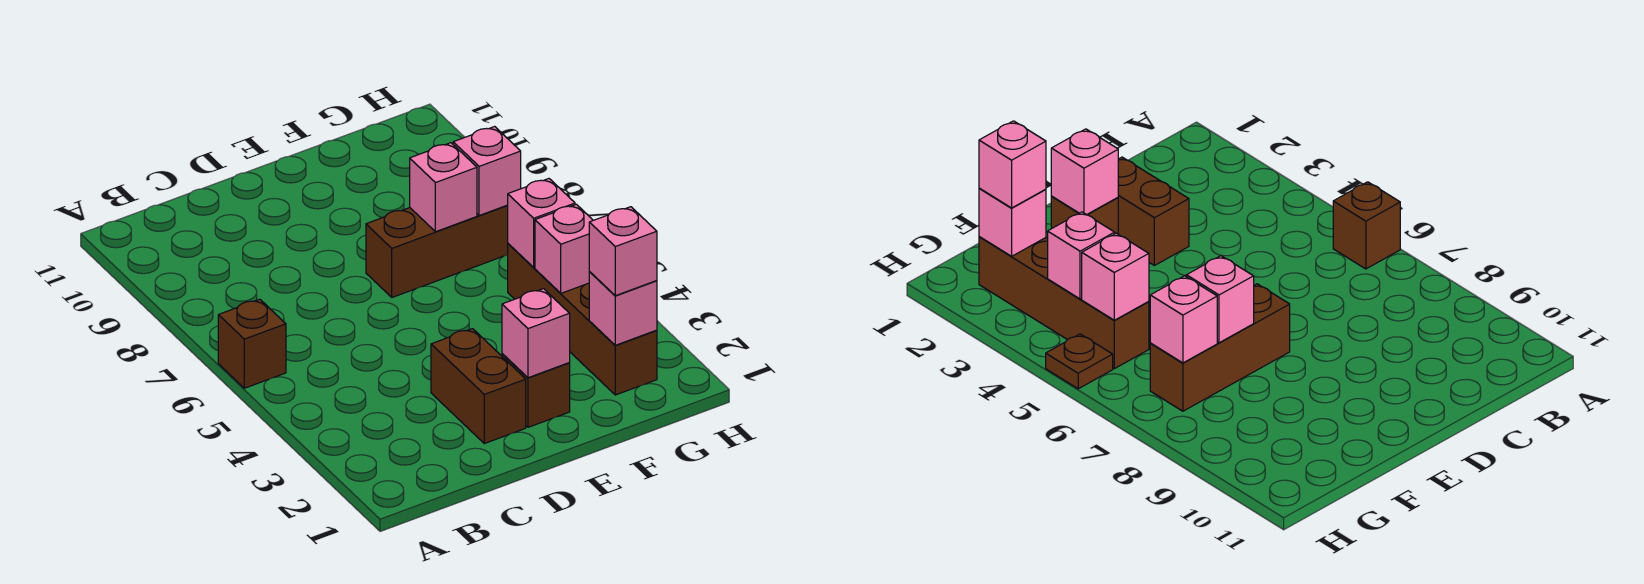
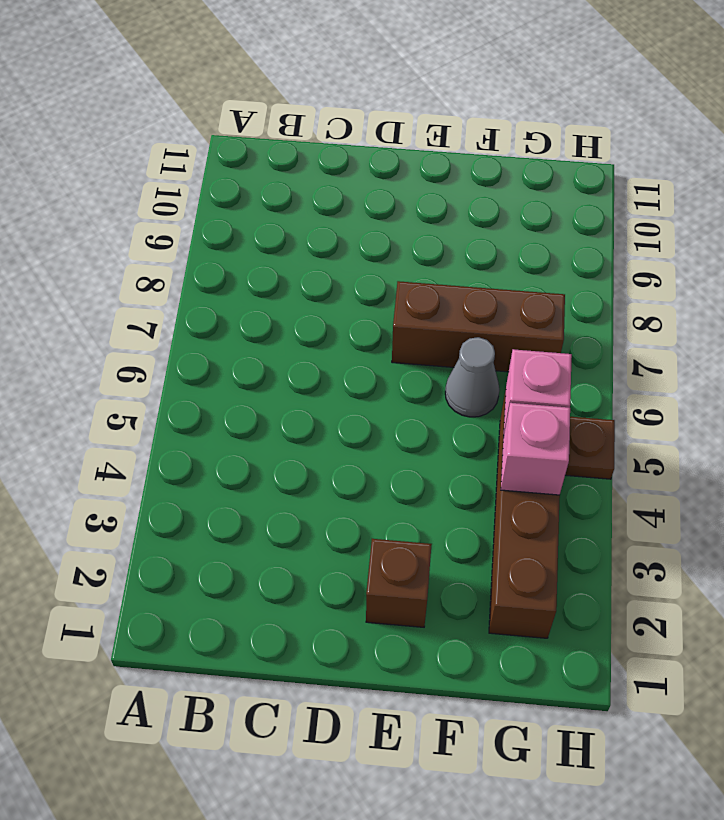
grey 1x1 cone [445,337,500,417] -> none
none -> brown 1x1 brick [218,299,286,388]
none -> brown 1x2 brick [431,329,526,444]
none -> pink 1x1 brick [502,289,570,378]

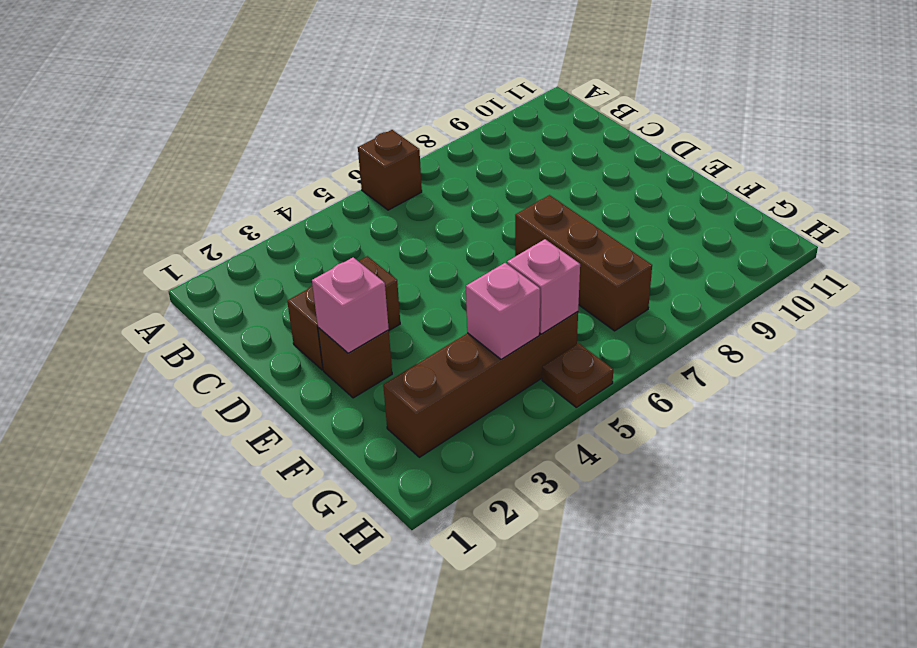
none -> pink 1x1 brick [410,143,477,232]
none -> pink 1x1 brick [589,272,657,345]
none -> pink 1x1 brick [453,126,521,216]

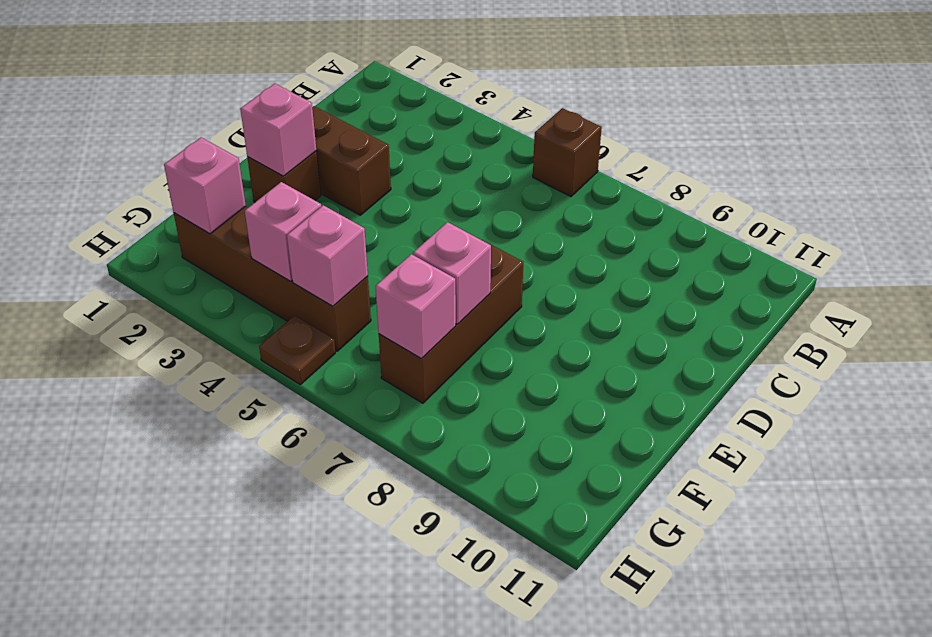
none -> pink 1x1 brick [589,207,657,296]

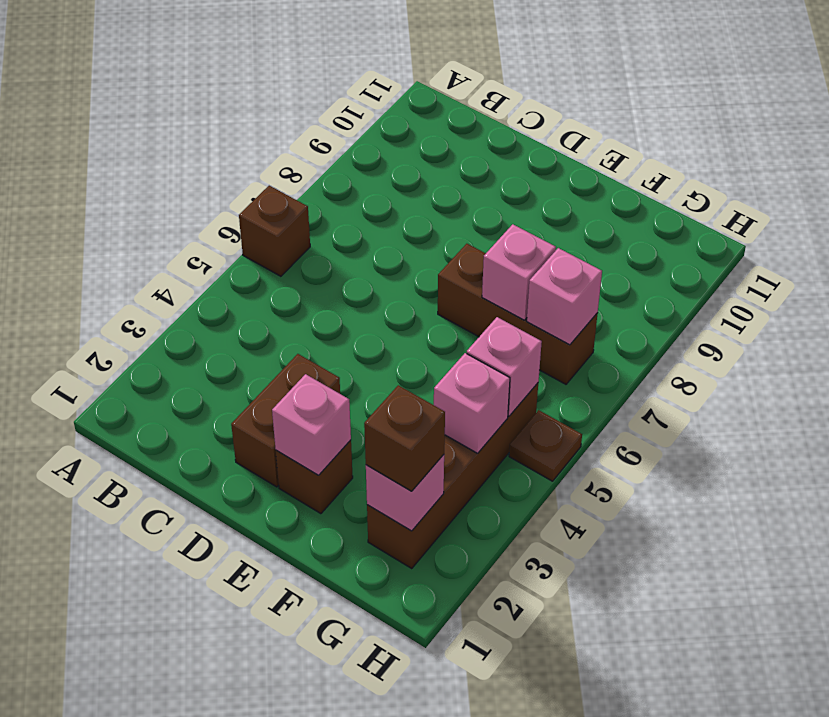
brown 1x1 brick [364,385,445,491] -> pink 1x1 brick [589,207,657,296]

